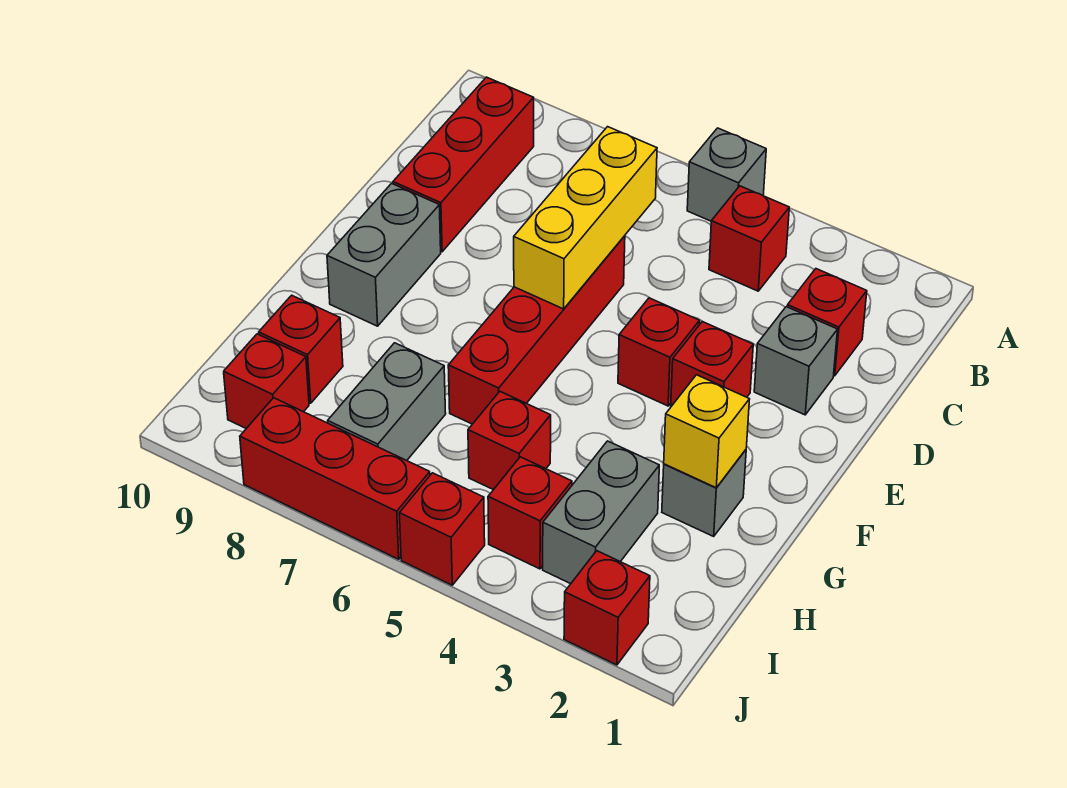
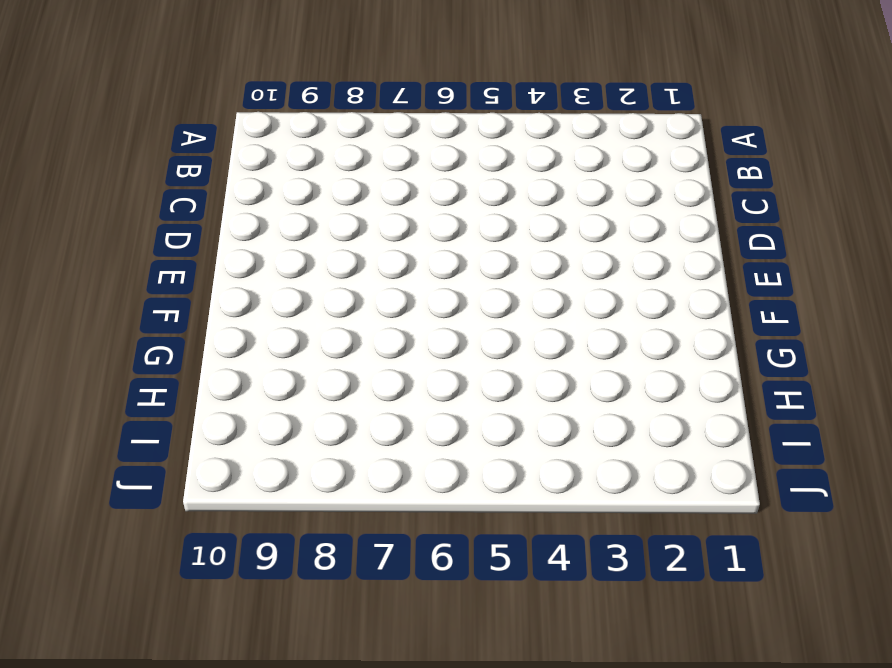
none -> grey 1x1 brick [687,128,766,221]
none -> red 1x1 brick [709,186,789,291]
none -> red 1x3 brick [393,77,534,252]

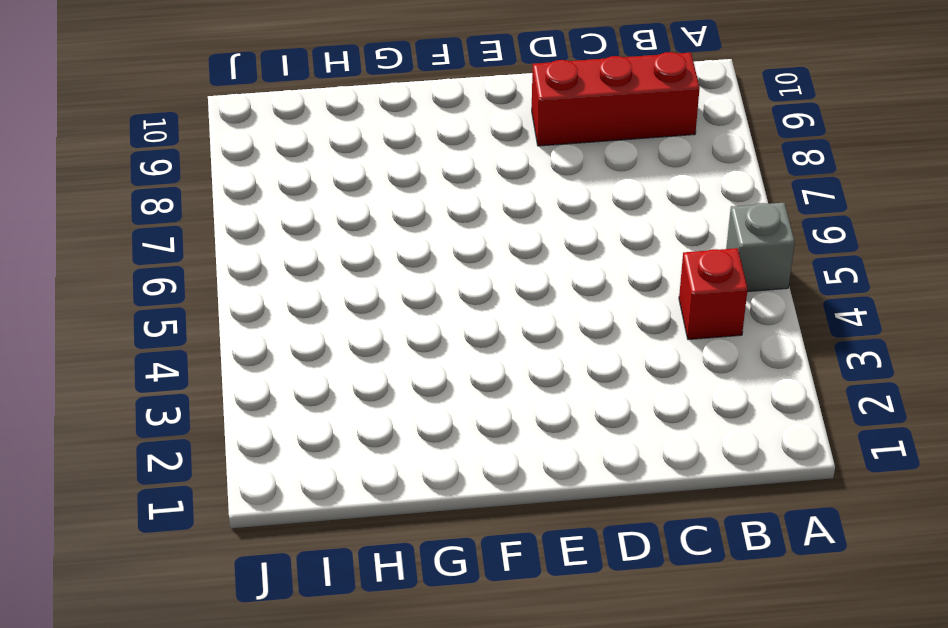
none -> red 1x1 brick [787,269,867,376]
none -> grey 1x1 brick [754,307,838,415]
none -> red 1x4 brick [448,236,625,424]

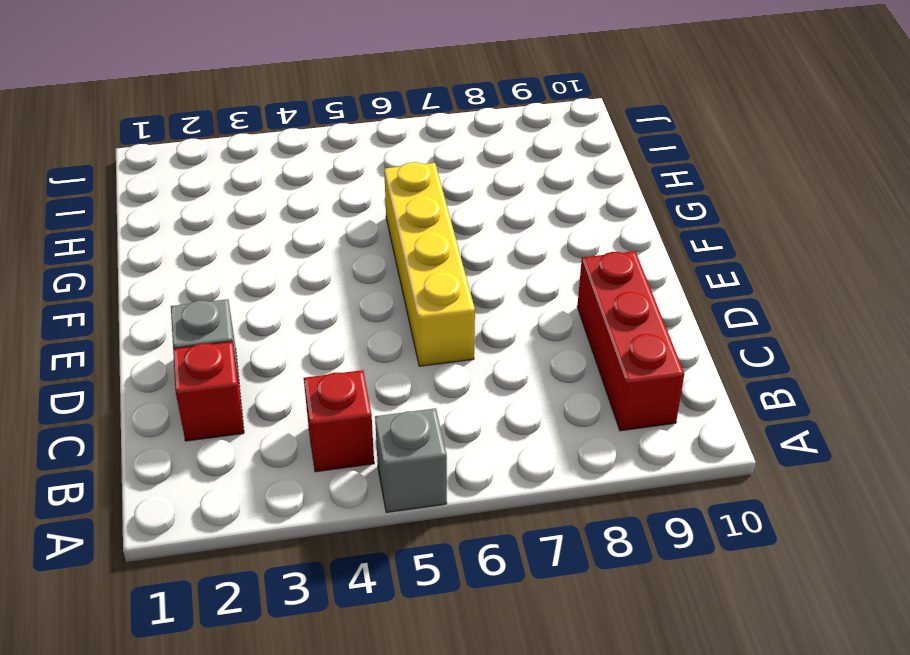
yellow 1x4 brick [384,162,475,366] -> red 1x4 brick [448,236,625,424]
none -> red 1x1 brick [671,322,753,406]
none -> red 1x1 brick [618,298,700,406]
none -> grey 1x2 brick [327,183,441,326]

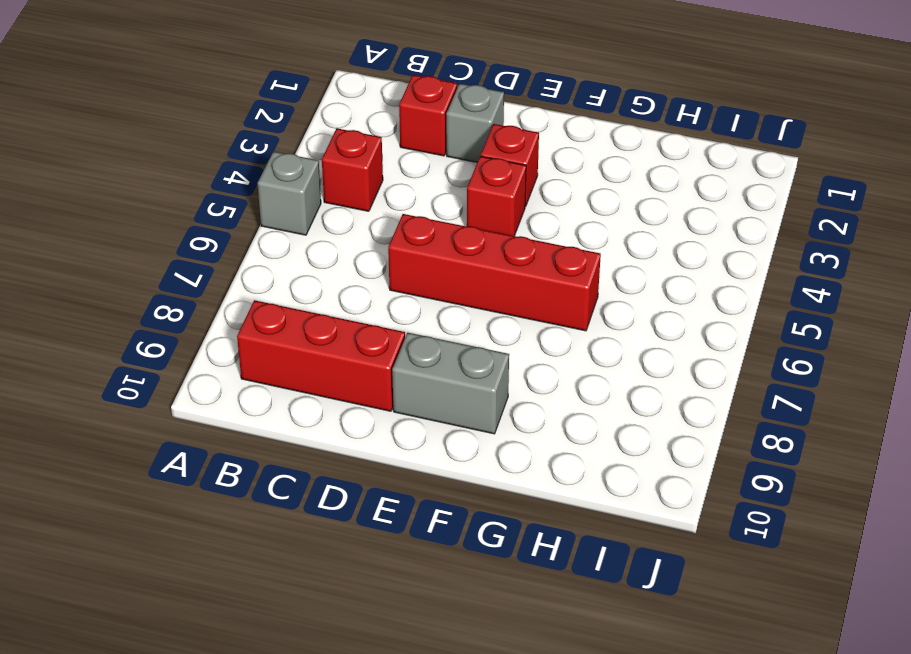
none -> grey 1x1 brick [662,450,746,536]
none -> grey 1x2 brick [543,441,659,584]
none -> red 1x1 brick [468,392,551,490]

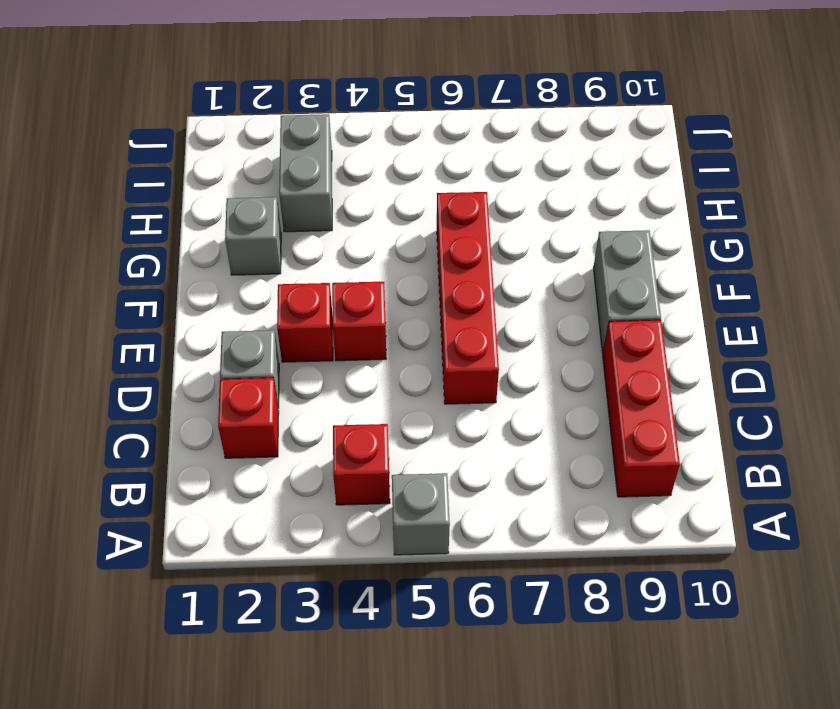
none -> red 1x1 brick [468,392,551,490]
none -> grey 1x2 brick [328,343,446,461]
none -> red 1x1 brick [259,295,343,403]

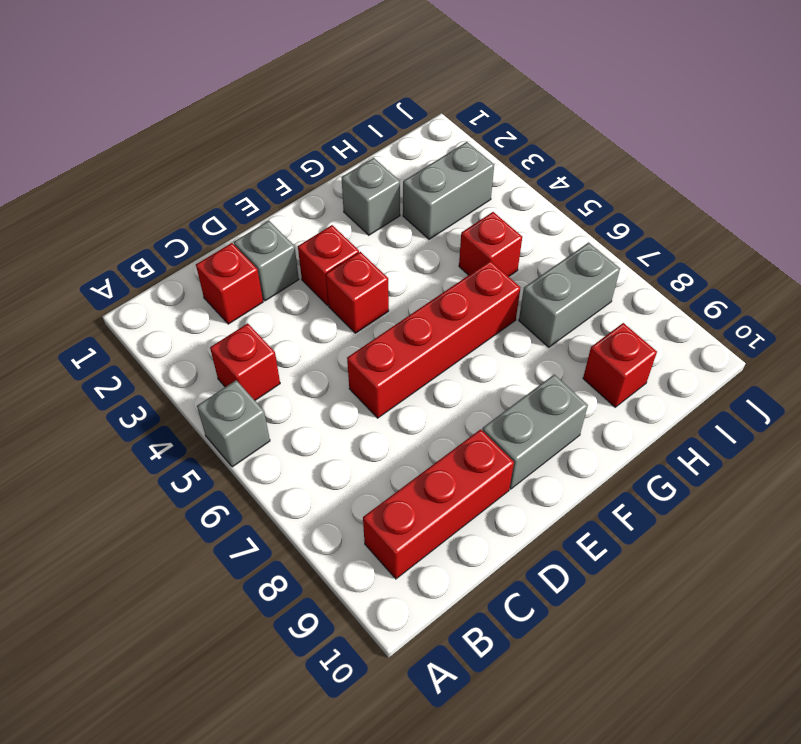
none -> red 1x1 brick [488,457,572,569]
none -> red 1x1 brick [224,334,309,428]
none -> red 1x1 brick [564,551,650,665]

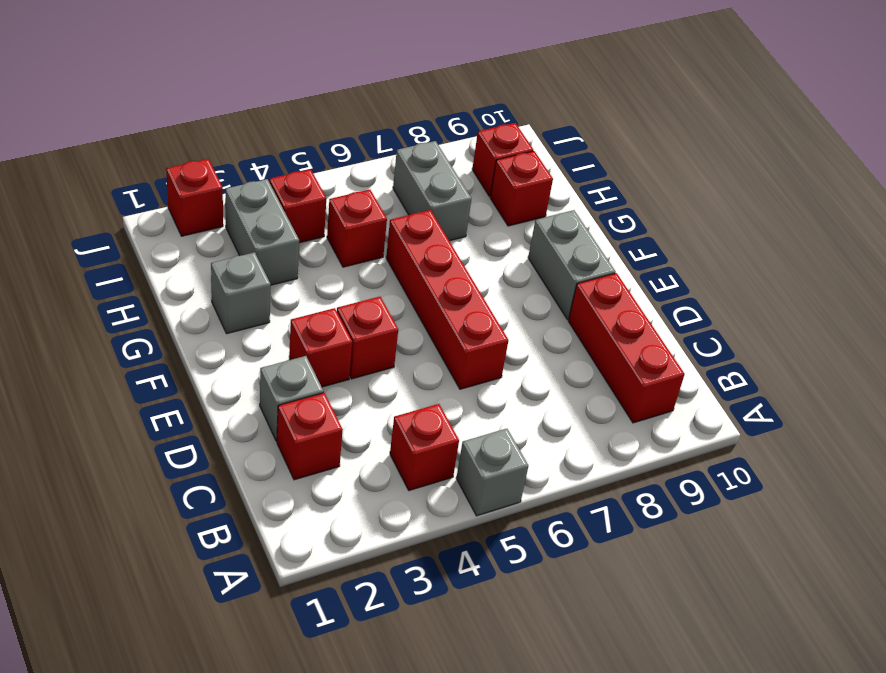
none -> red 1x1 brick [399,473,485,585]
none -> red 1x3 brick [240,398,430,559]
none -> yellow 1x3 brick [514,127,657,309]

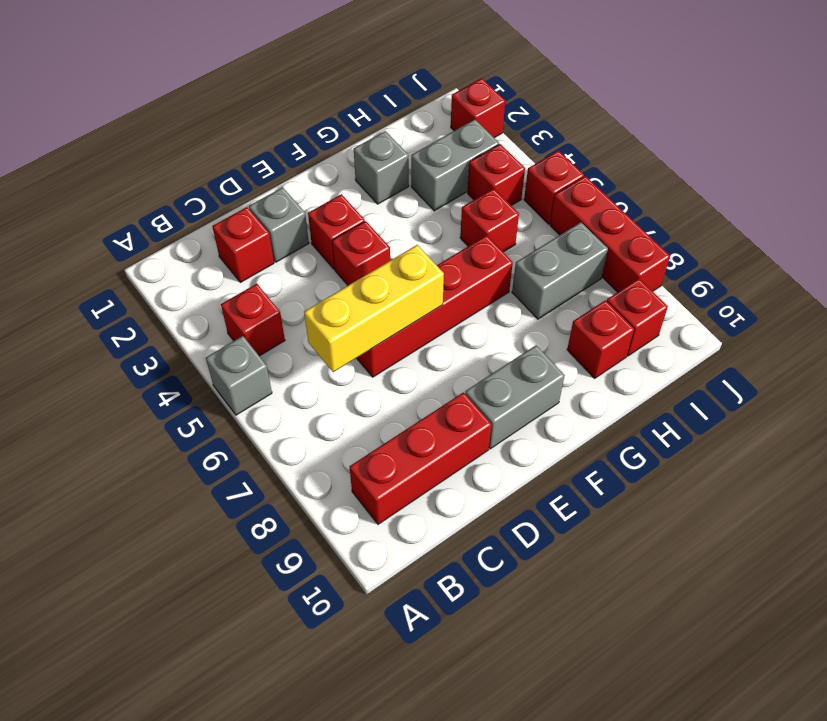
none -> yellow 1x1 brick [664,375,750,488]

